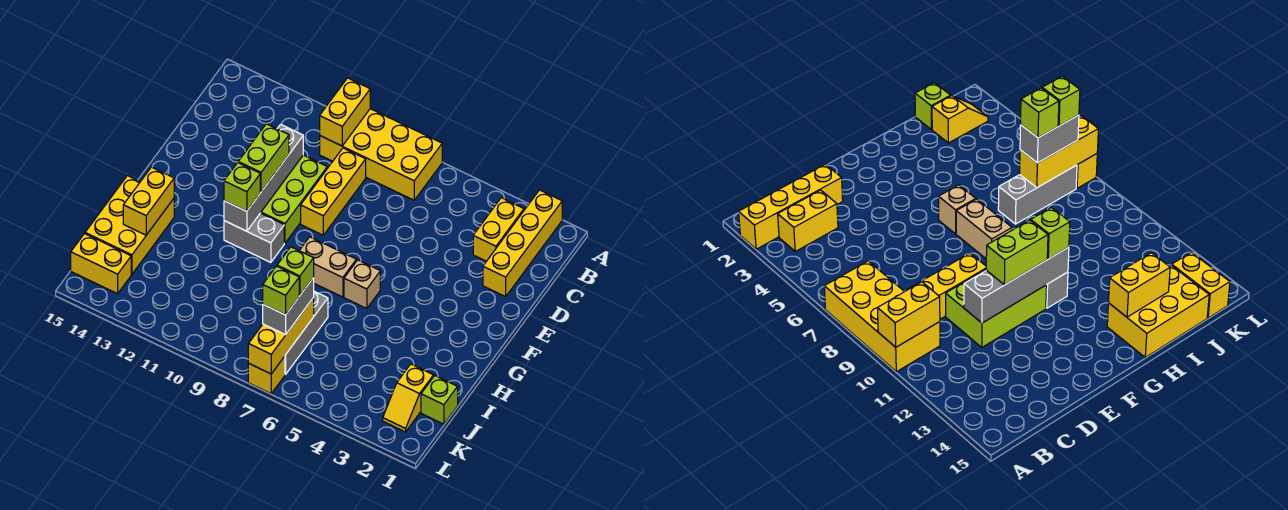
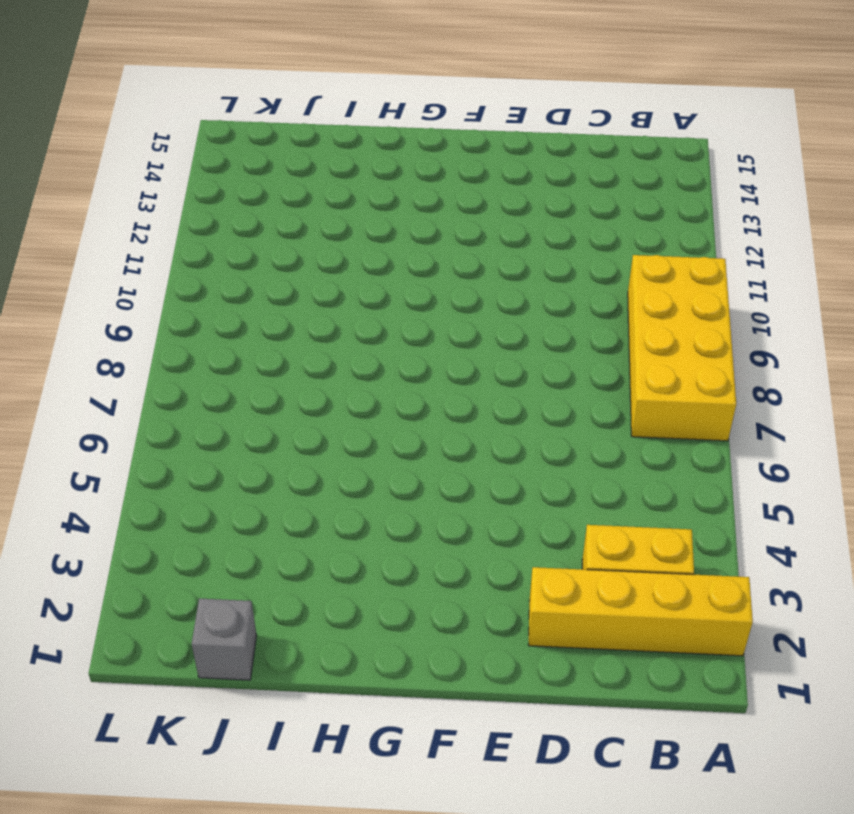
grey 1x1 brick [192,598,257,680] -> lime 1x1 brick [421,376,458,424]
none -> yellow 1x3 brick [301,148,366,235]
none -> lime 2x3 brick [261,155,327,243]
none -> tan 1x1 brick [344,260,380,309]

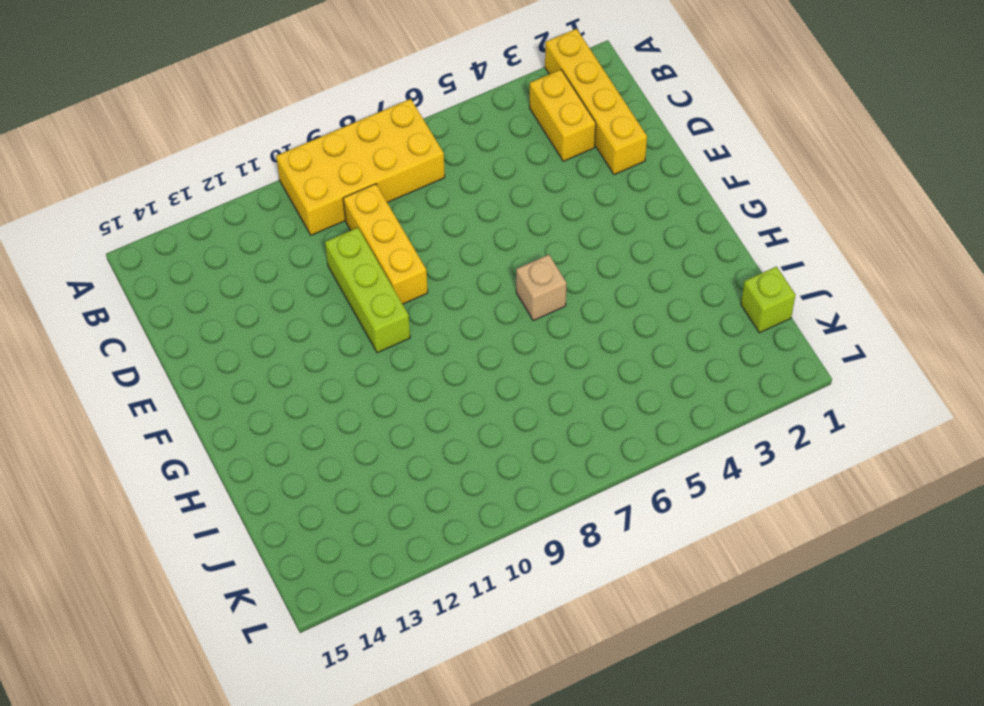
lime 1x3 brick [325,228,410,353] -> lime 2x3 brick [261,155,327,243]
none -> tan 1x2 brick [299,237,356,297]
none -> grey 1x2 brick [224,213,284,263]
none -> yellow 2x3 brick [85,176,174,274]

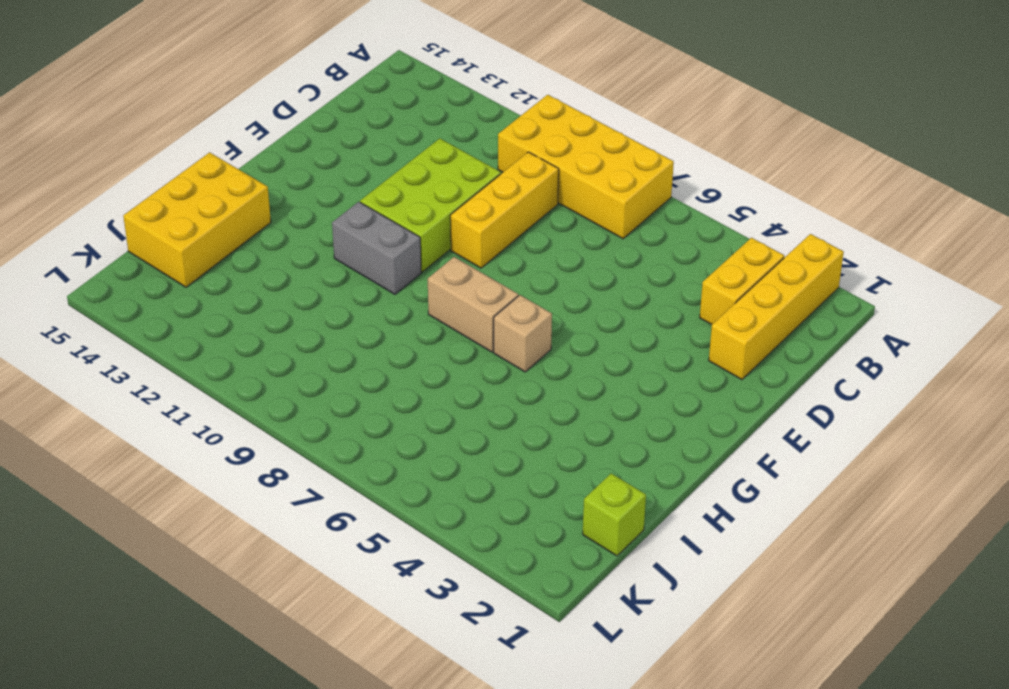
none -> grey 1x3 brick [285,291,328,374]
none -> yellow 1x2 slope [383,364,434,432]
none -> yellow 1x2 brick [71,234,131,294]

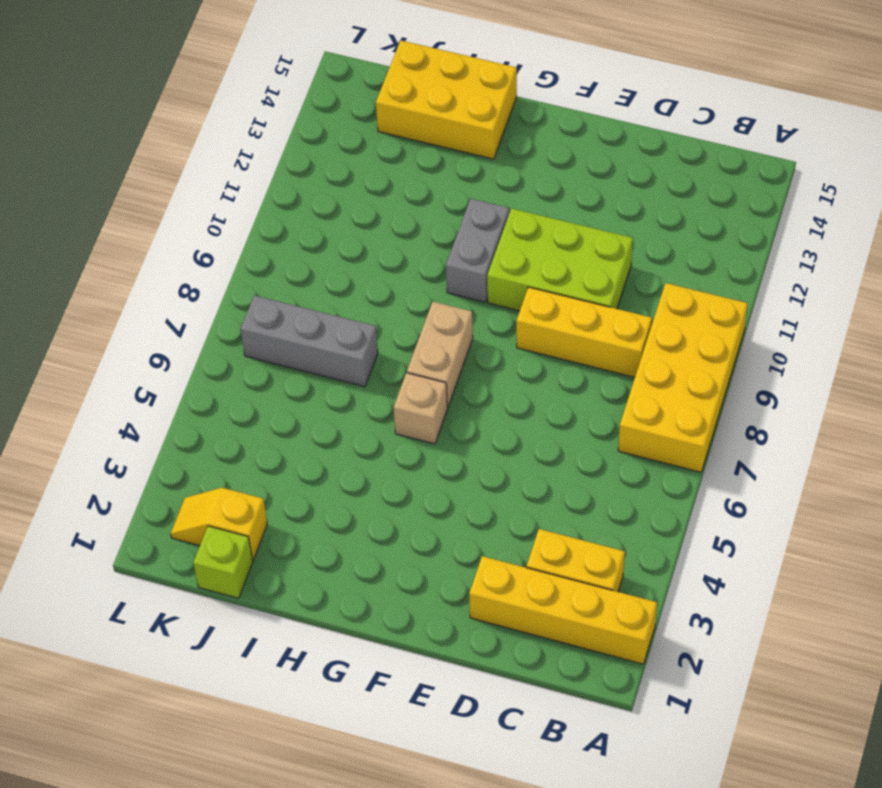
none -> yellow 1x2 brick [71,234,131,294]
none -> yellow 1x1 brick [248,356,285,394]
none -> yellow 1x2 brick [320,78,370,146]

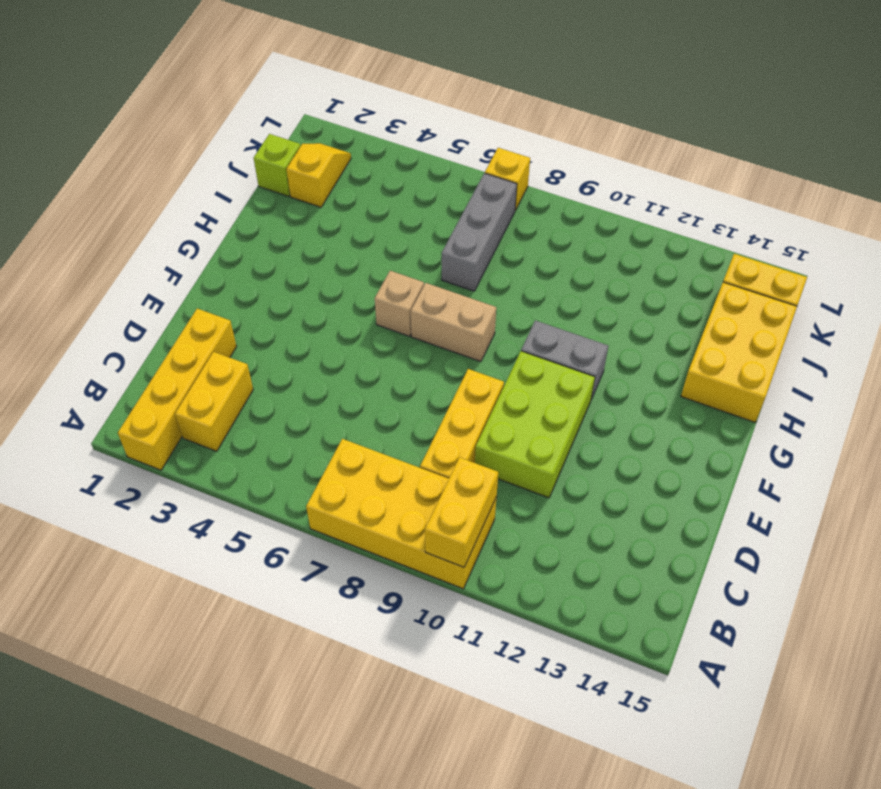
none -> grey 1x4 brick [224,124,303,231]
none -> yellow 1x2 brick [123,167,174,235]
none -> yellow 1x3 brick [248,298,314,374]

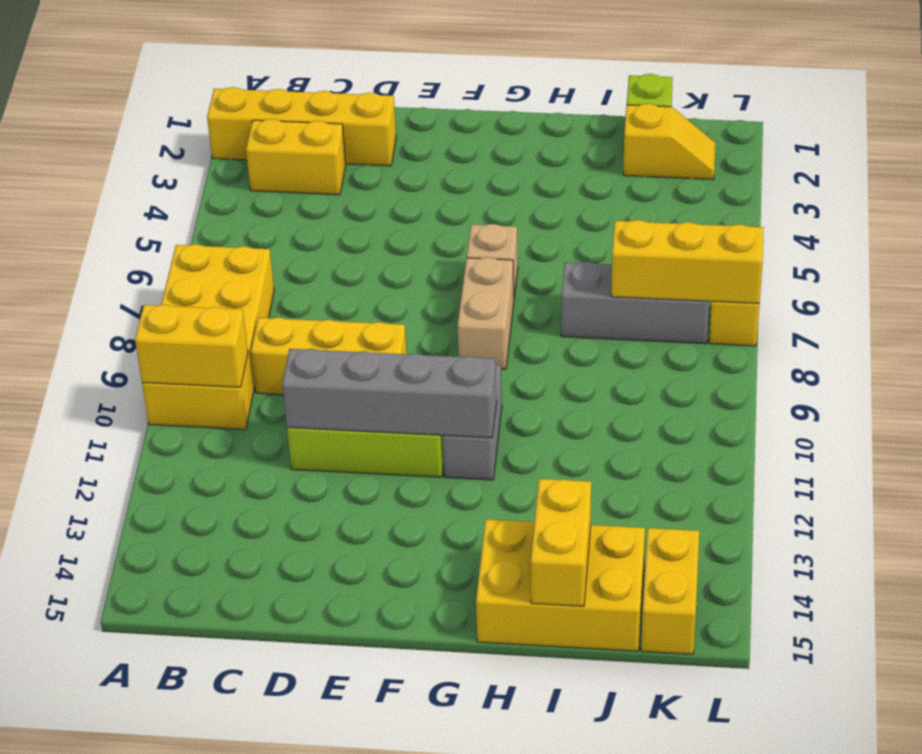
yellow 1x2 brick [531,479,591,606] -> yellow 1x2 brick turned to [123,167,174,235]
none -> lime 1x2 brick [238,124,289,192]
none -> lime 1x1 brick [224,163,260,211]
none -> grey 1x2 brick [263,278,314,335]

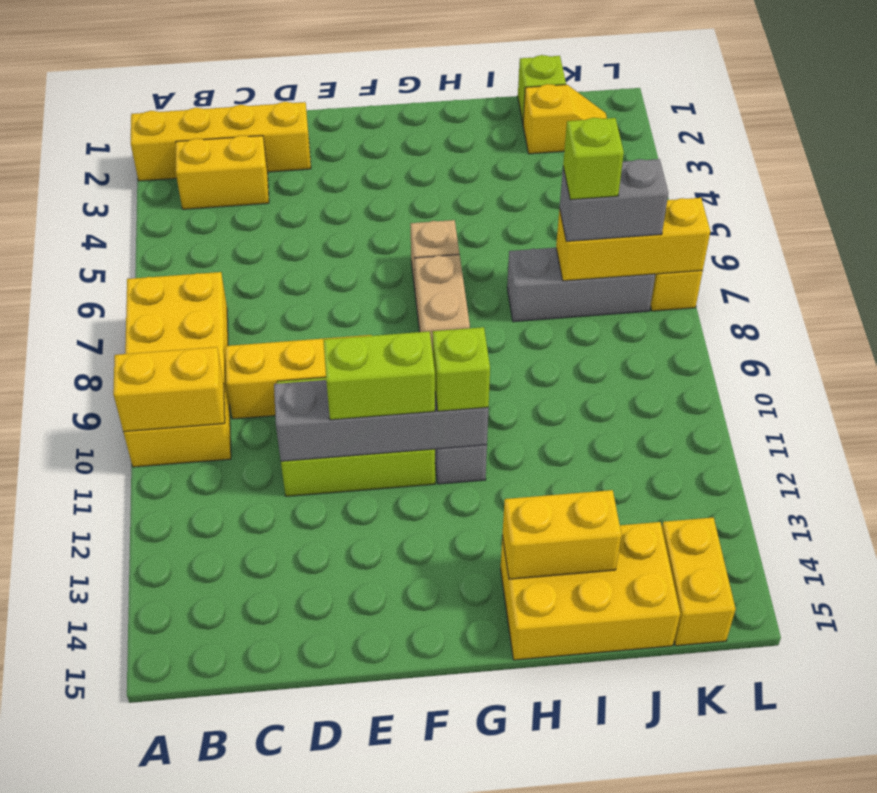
none -> lime 1x1 brick [263,266,299,315]

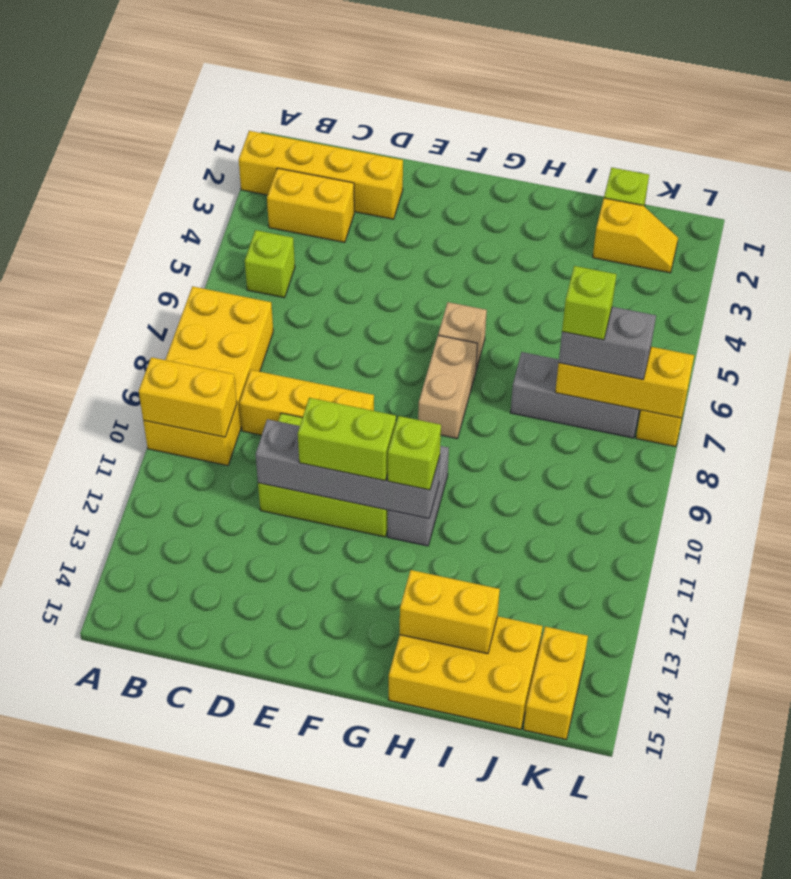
lime 1x1 brick [245,230,295,298] -> lime 1x1 brick moved to [263,266,299,315]

